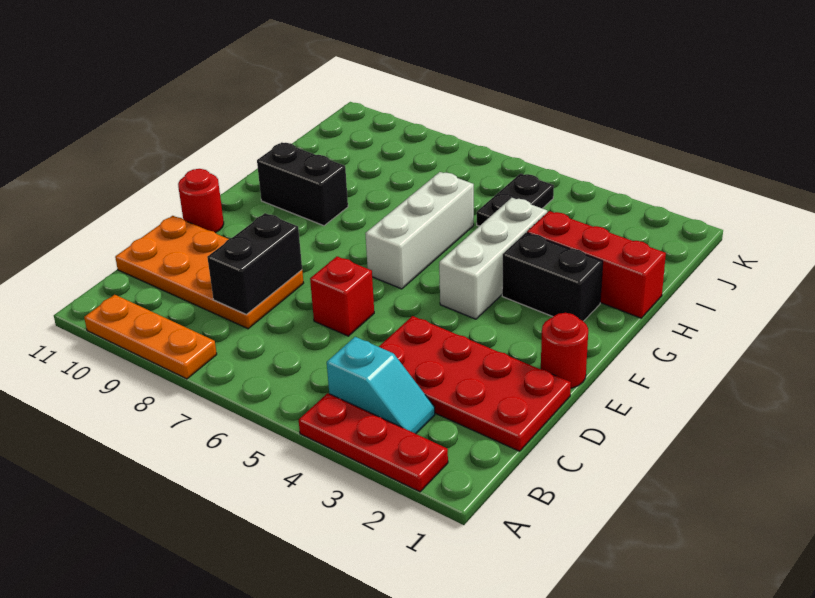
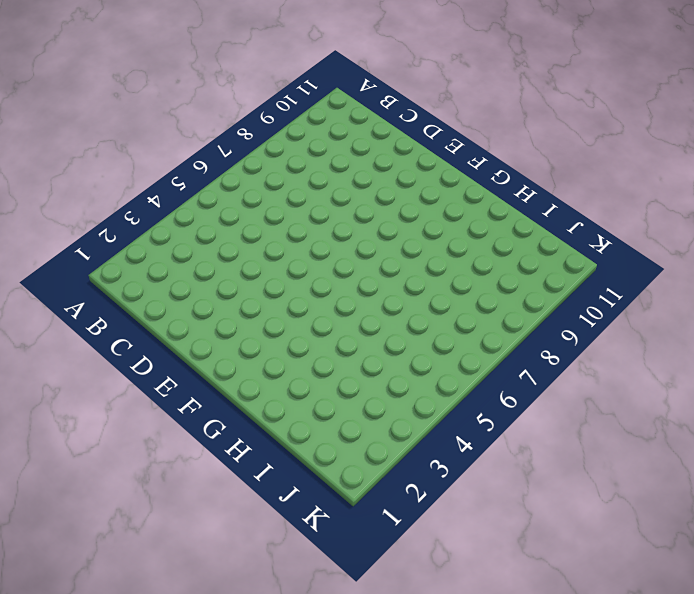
none -> red 1x3 plate [299,393,448,492]
none -> orange 1x3 plate [84,295,217,379]
none -> cyan 1x2 slope [327,337,435,434]

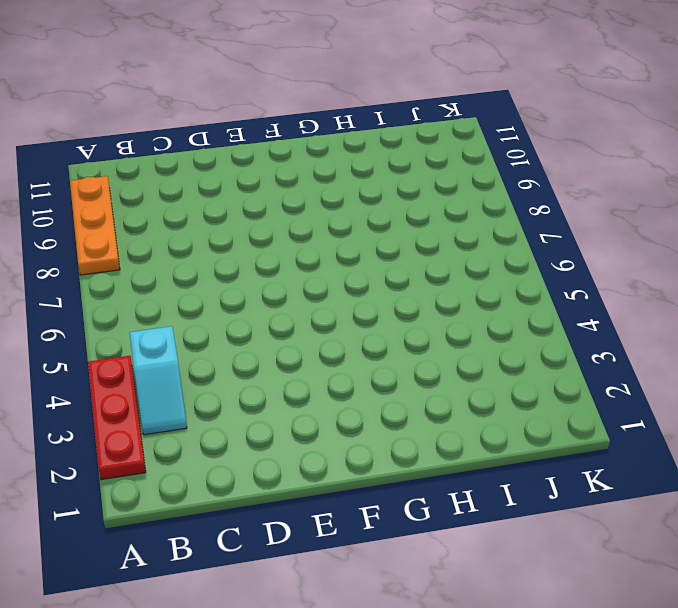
none -> red 2x4 plate [379,316,571,451]
none -> orange 2x4 plate [115,216,303,329]
none -> red 1x1 brick [310,256,374,336]

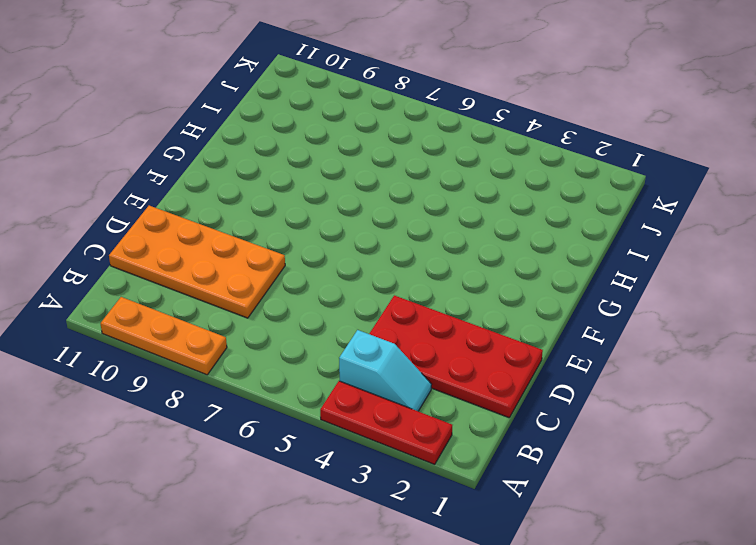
none -> red 1x1 brick [310,256,374,336]
none -> red 1x1 round brick [541,313,588,388]
none -> red 1x1 round brick [178,169,224,233]

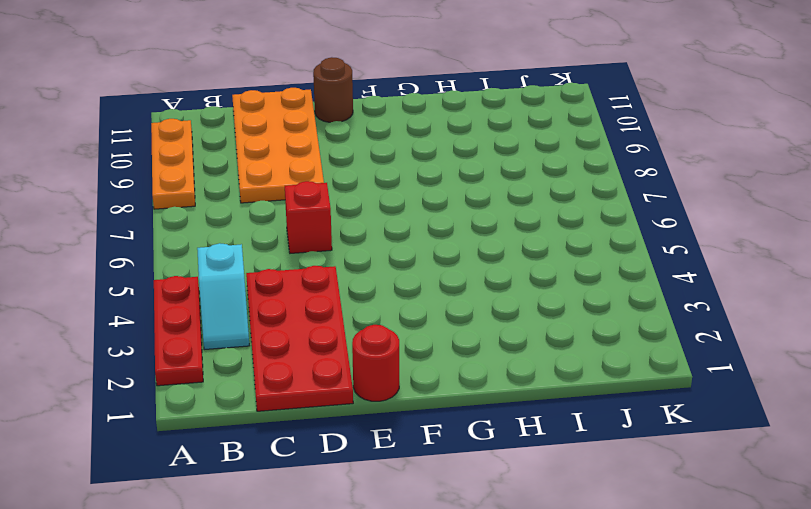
brown 1x1 round brick [313,57,353,122] -> red 1x1 round brick [178,169,224,233]
none -> white 1x3 brick [439,198,547,319]
none -> white 1x3 brick [365,172,474,289]
none -> black 1x2 brick [502,233,603,321]

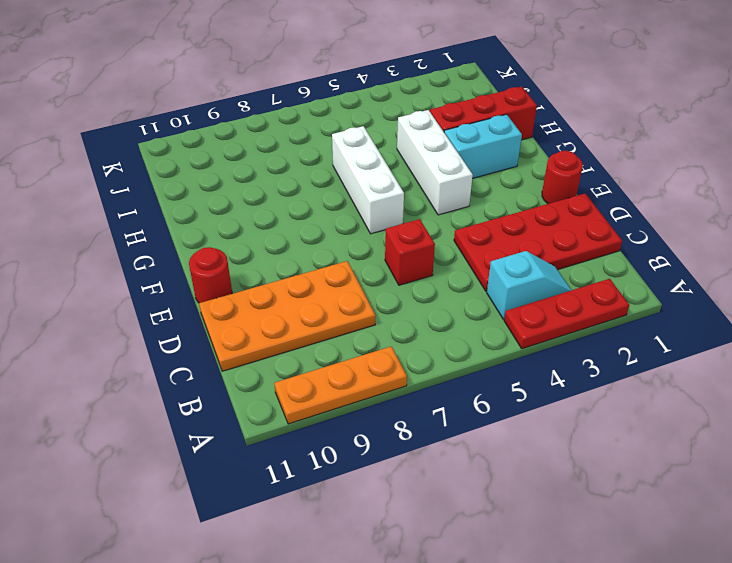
cyan 1x2 brick [444,114,522,178] -> black 1x2 brick [502,233,603,321]
none -> black 1x2 brick [257,142,348,226]
none -> black 1x2 plate [477,174,554,226]
none -> black 1x2 brick [207,213,302,314]

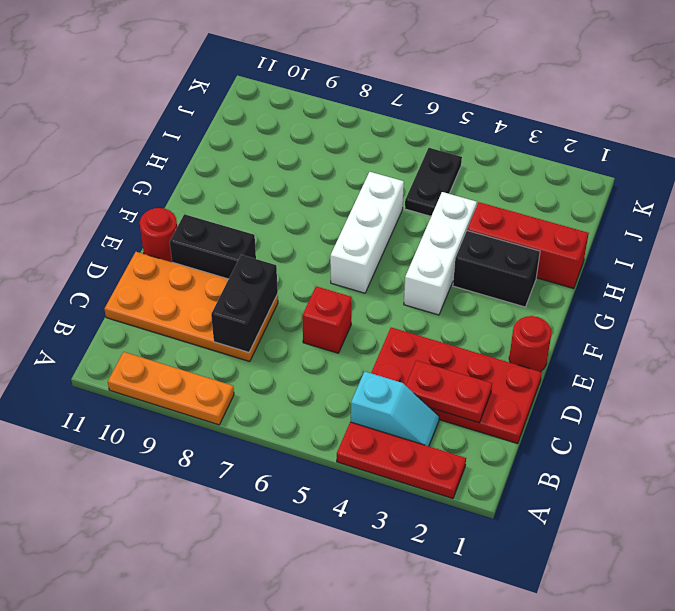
red 1x2 plate [406,361,492,423] -> none
black 1x2 brick [170,214,256,279] -> black 1x2 brick moved to [257,142,348,226]

